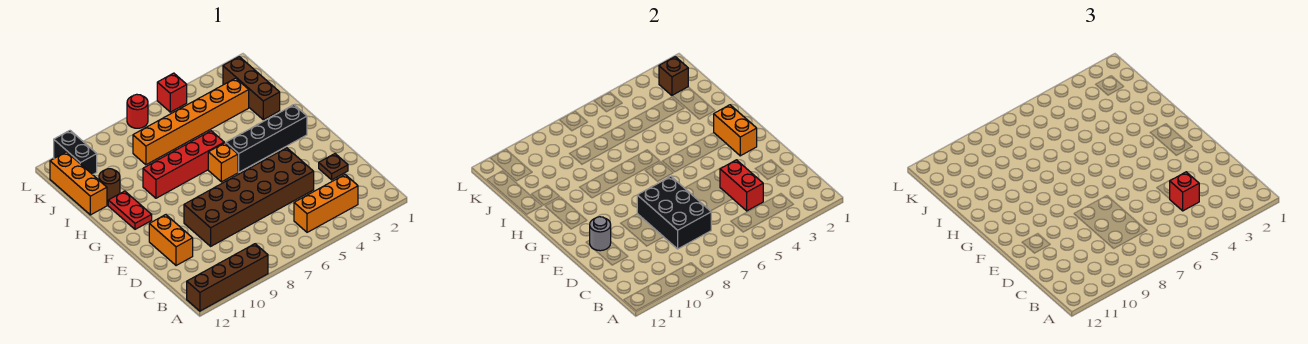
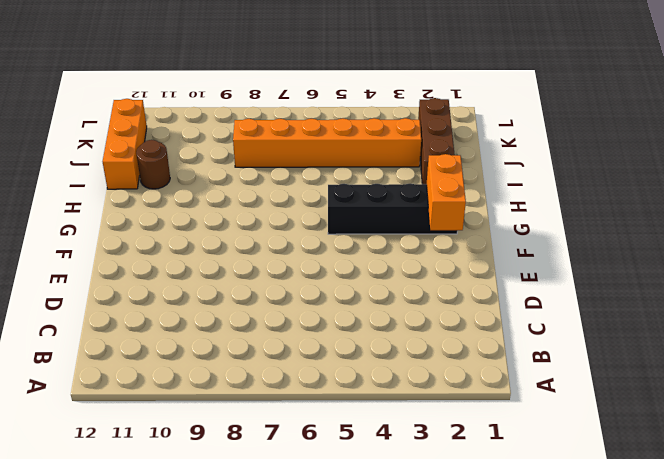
none -> brown 1x4 brick [187,244,268,311]
none -> orange 1x3 brick [294,175,358,232]
none -> brown 1x1 plate [319,154,348,180]

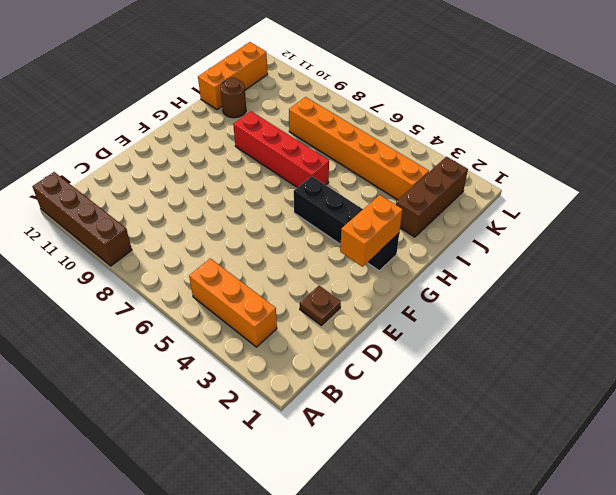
none -> brown 2x6 brick [184,148,314,246]
none -> orange 1x2 brick [149,215,193,266]
none -> orange 1x1 brick [208,143,238,182]

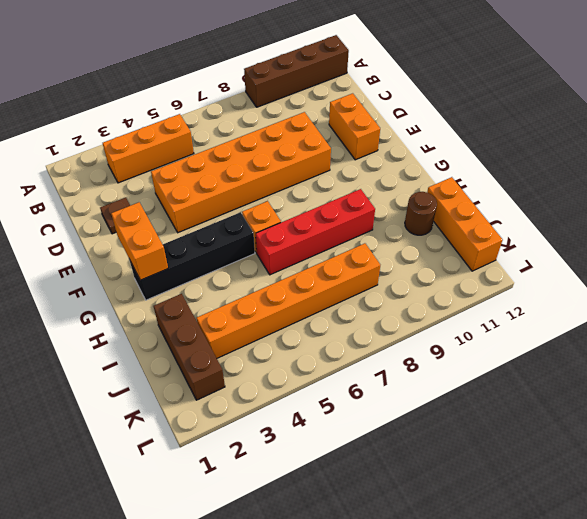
orange 2x6 brick [151,112,331,233] -> brown 2x6 brick [184,148,314,246]
none -> red 1x2 plate [108,191,152,229]
none -> black 1x2 brick [54,131,97,175]
none -> red 1x1 brick [157,73,187,112]

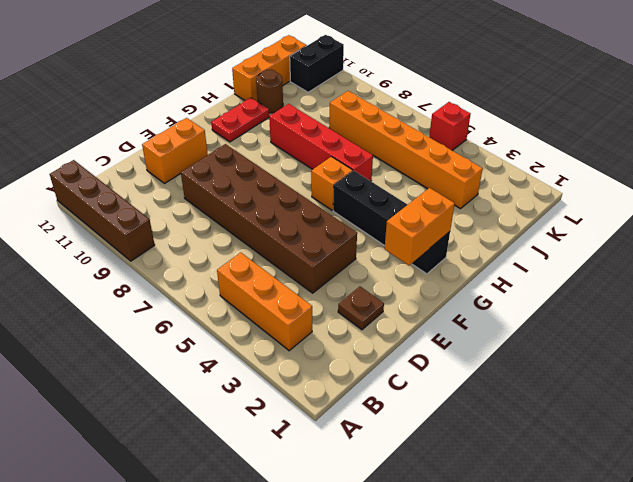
none -> brown 1x3 brick [223,57,280,120]
none -> red 1x1 round brick [127,94,148,128]
none -> red 1x2 brick [720,160,763,211]

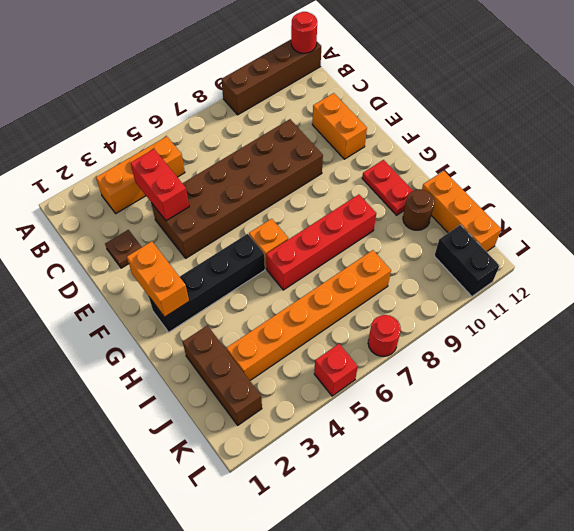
red 1x1 round brick [291,12,317,53] -> none
none -> black 2x3 brick [637,177,711,249]
none -> grey 1x1 round brick [590,217,611,251]
none -> brown 1x1 brick [659,57,688,95]

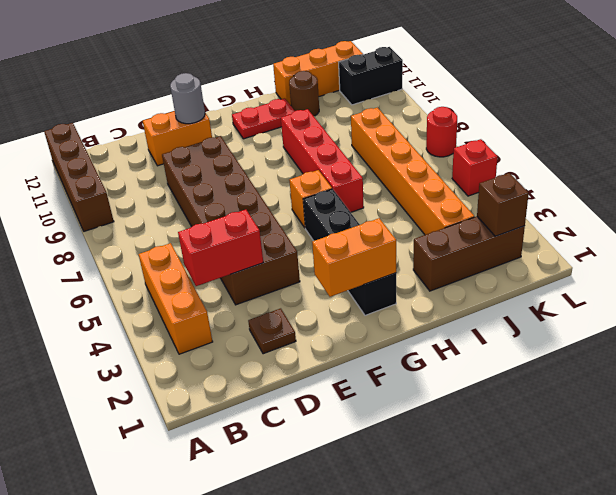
none -> black 2x3 brick [637,177,711,249]
none -> red 1x1 brick [1170,172,1199,211]

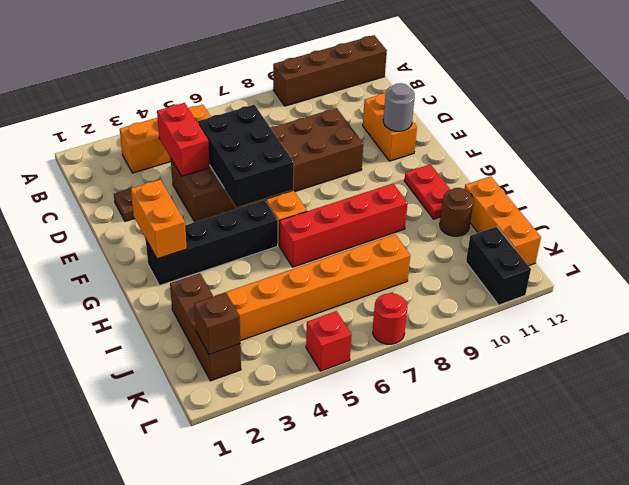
black 2x3 brick [198,105,294,208] -> black 2x3 brick moved to [637,177,711,249]
none -> red 1x1 brick [1170,172,1199,211]

